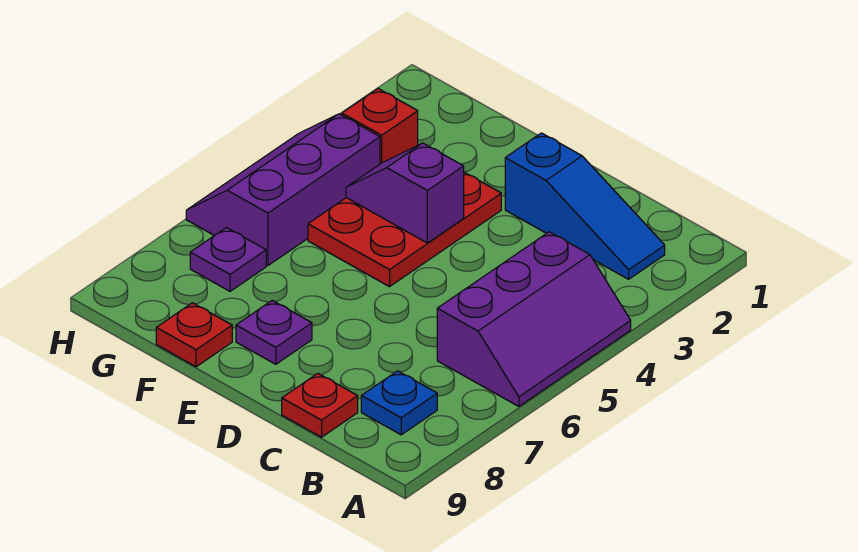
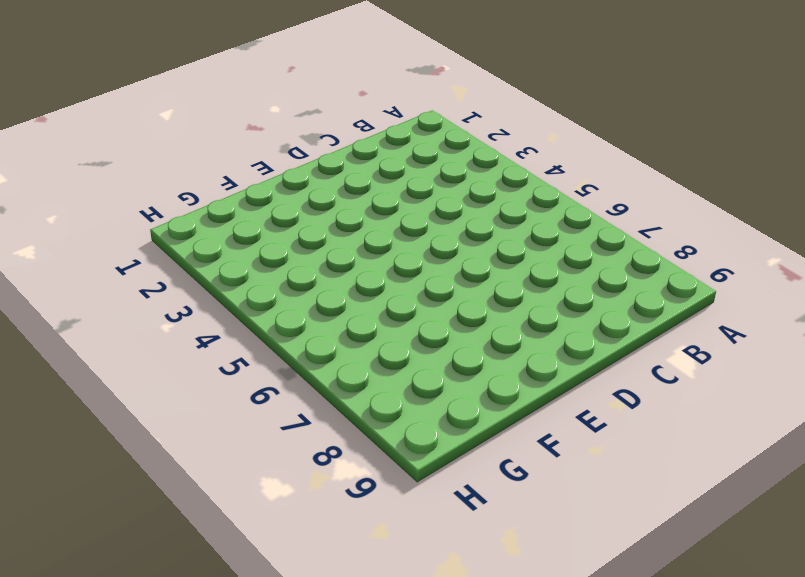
none -> purple 2x3 slope [437,232,631,406]
none -> blue 1x3 slope [505,133,665,279]

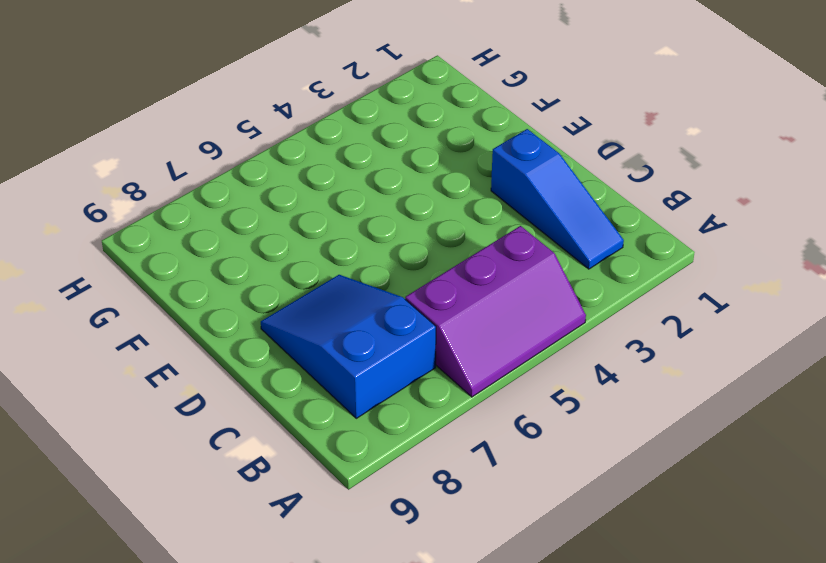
blue 2x3 slope [261,275,436,418] -> blue 1x1 plate [361,371,437,435]
none -> red 1x1 plate [282,373,358,437]
none -> red 2x3 plate [308,172,501,287]

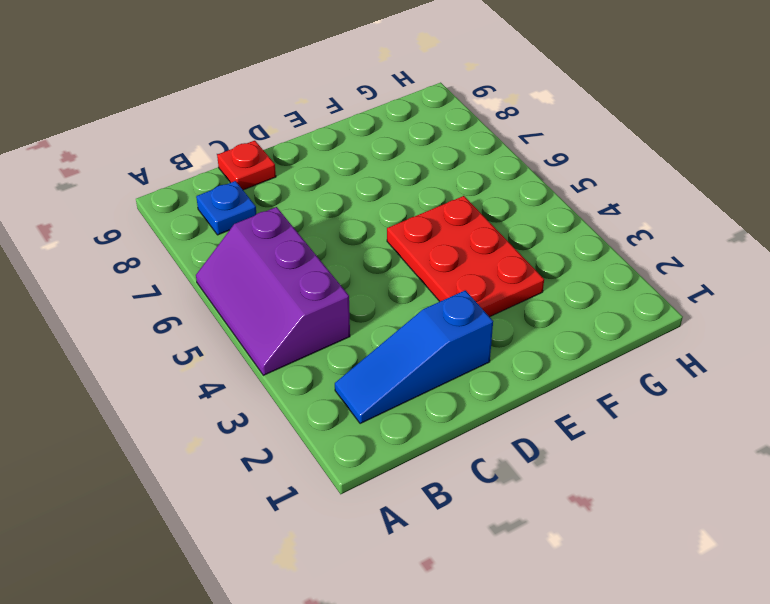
none -> purple 1x1 plate [236,301,312,364]
none -> red 1x1 plate [156,303,232,367]

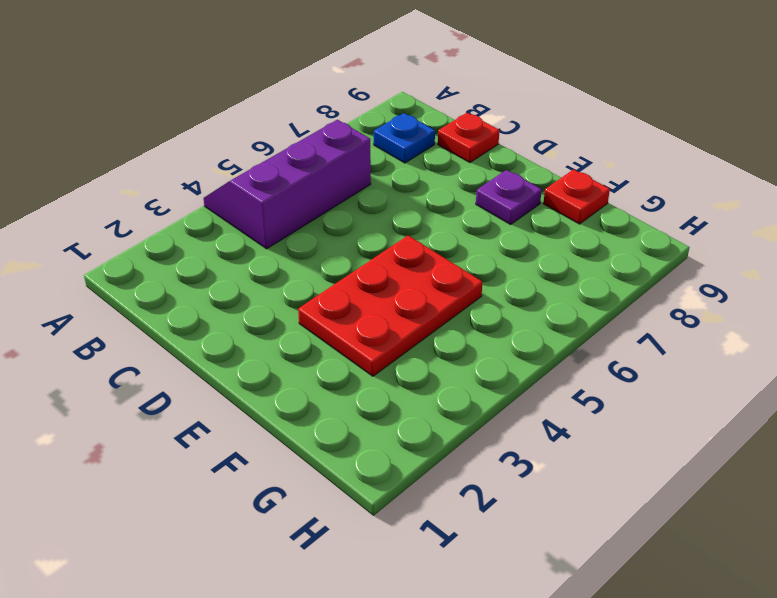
none -> blue 1x3 slope [505,133,665,279]
none -> red 1x1 brick [342,89,418,164]

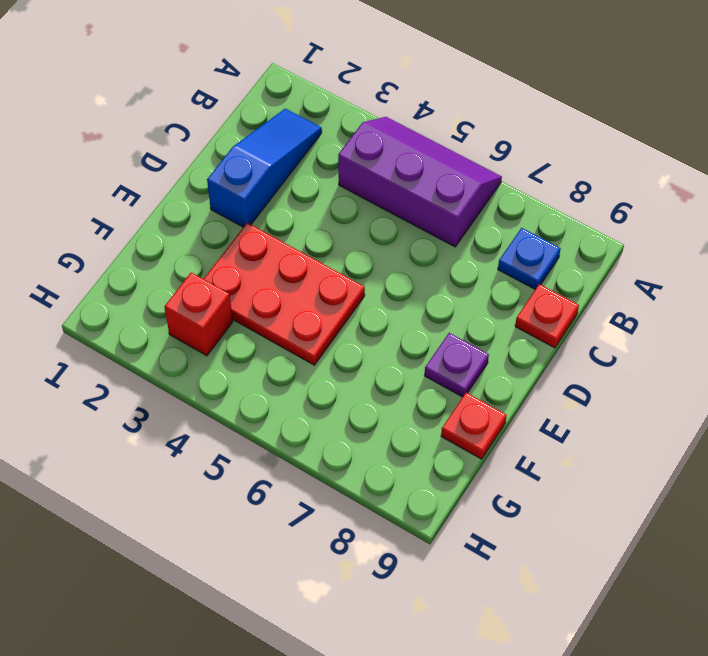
none -> purple 2x3 slope [186,114,380,265]
none -> purple 1x1 plate [190,228,266,291]

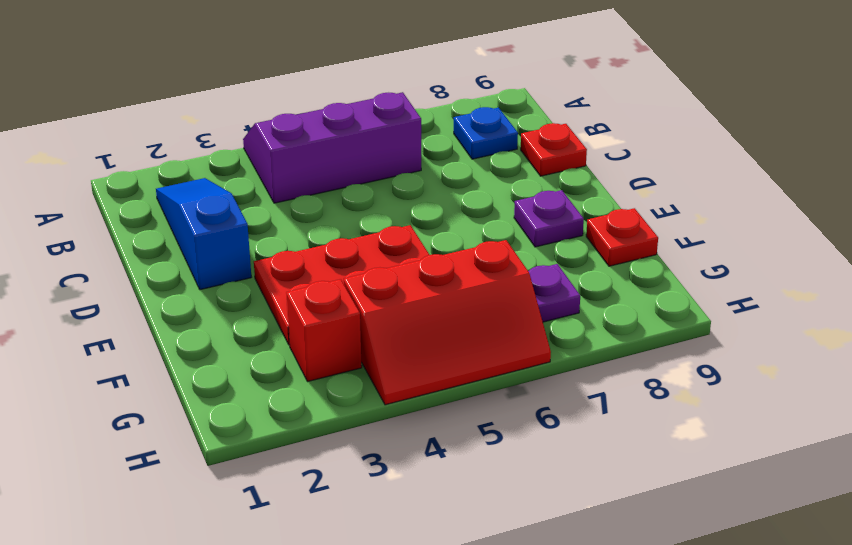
red 2x3 slope [344,240,551,405] -> purple 2x3 slope [186,114,380,265]
none -> purple 1x2 slope [346,143,464,243]

